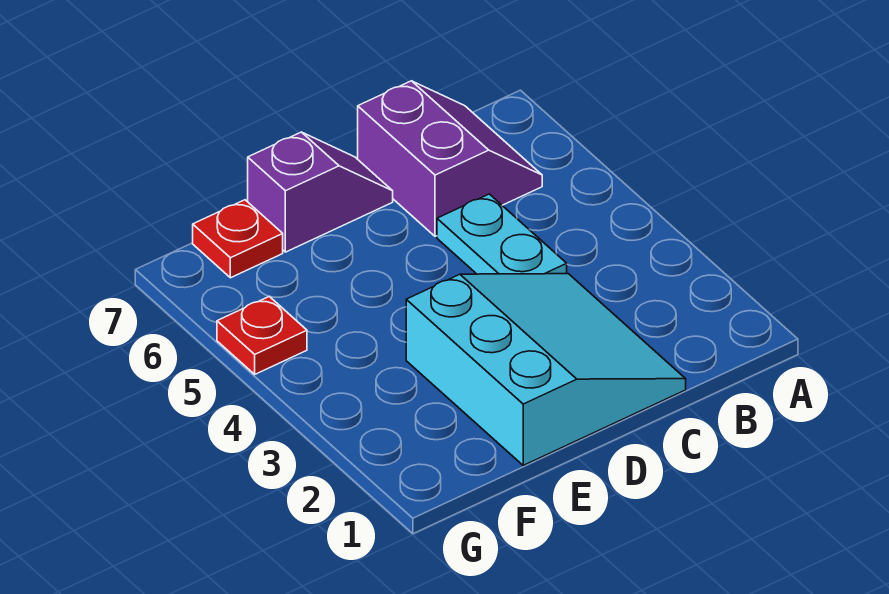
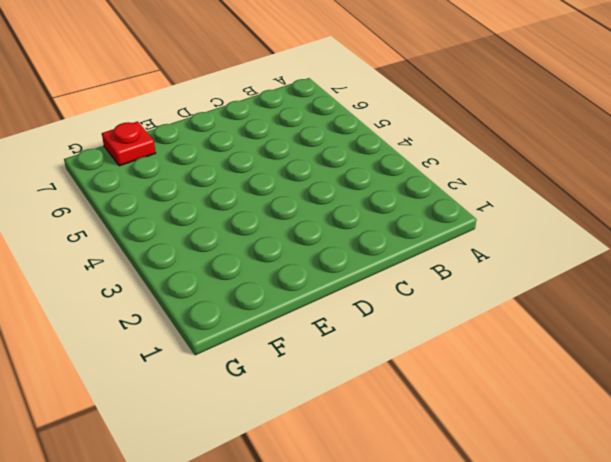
none -> purple 2x2 slope [358,81,542,236]
none -> cyan 3x3 slope [406,274,686,465]

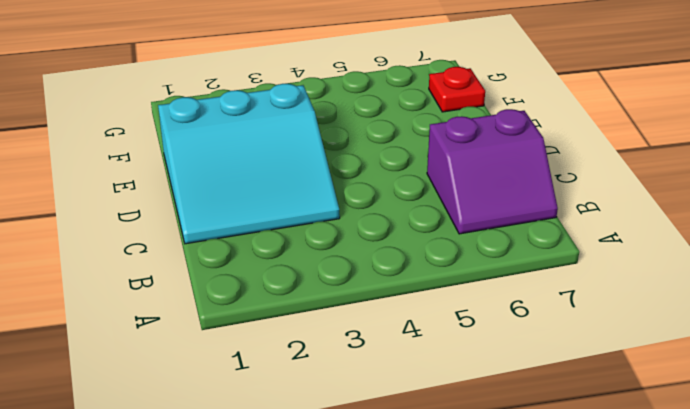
none -> cyan 1x2 plate [437,194,567,274]
none -> purple 1x2 slope [248,132,393,252]

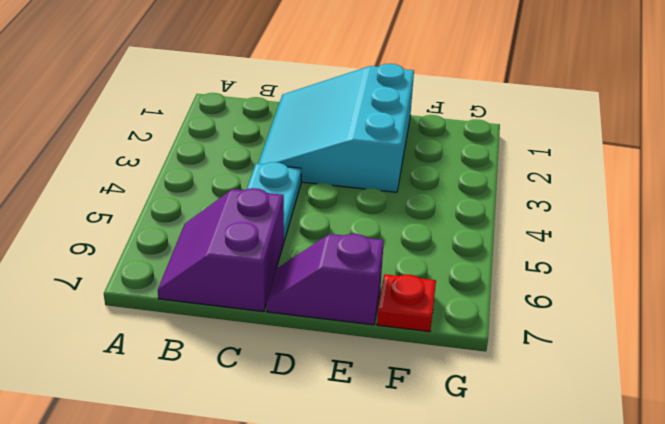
none -> red 1x1 plate [217,297,307,374]

